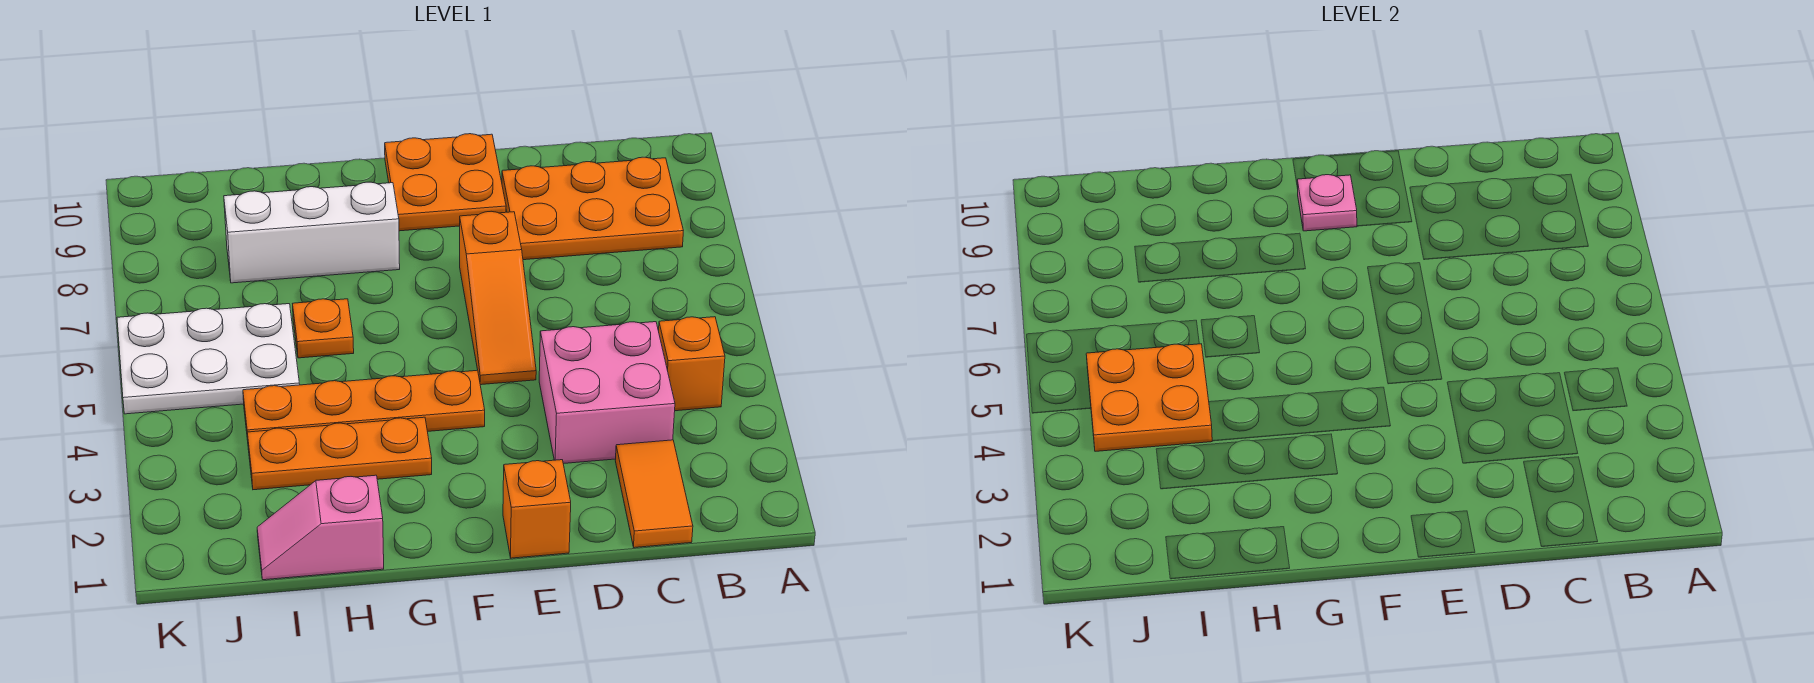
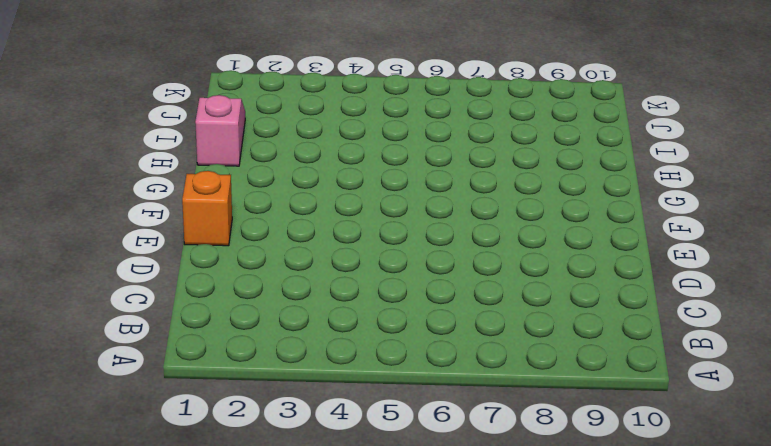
none -> orange 1x1 brick [659,317,725,411]
none -> orange 2x3 plate [502,157,683,260]
none -> orange 1x2 tile [615,440,693,548]

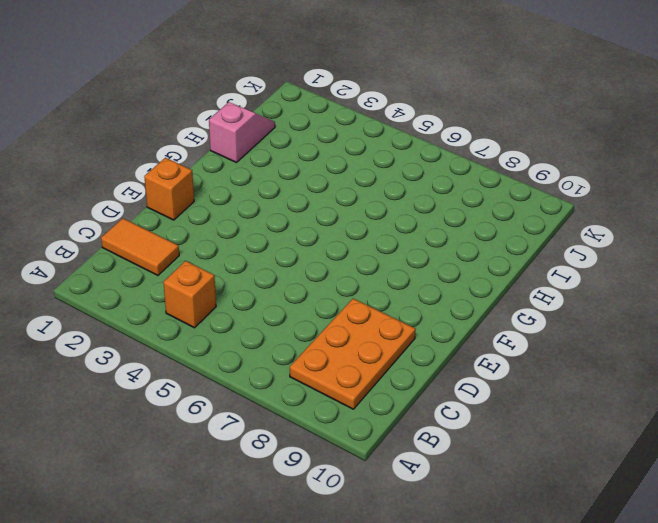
none -> pink 2x2 brick [539,322,675,464]
none -> orange 1x3 slope [460,211,536,385]
none -> orange 2x2 plate [385,134,506,231]

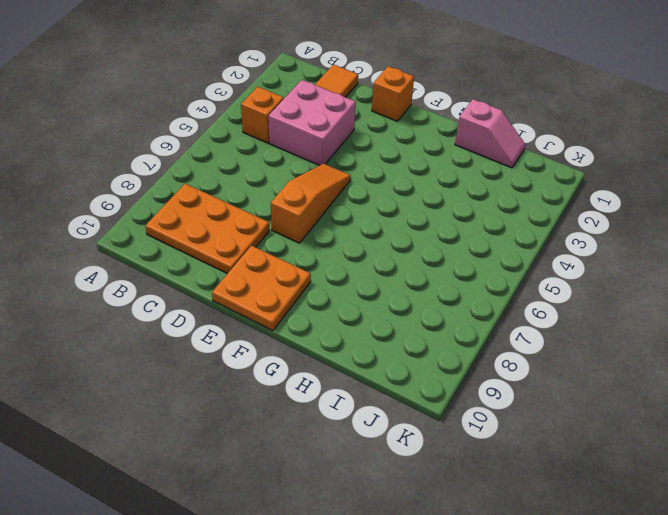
none -> orange 1x4 plate [243,370,485,440]
none -> orange 1x3 plate [247,417,432,490]
none -> white 1x3 brick [224,182,400,283]

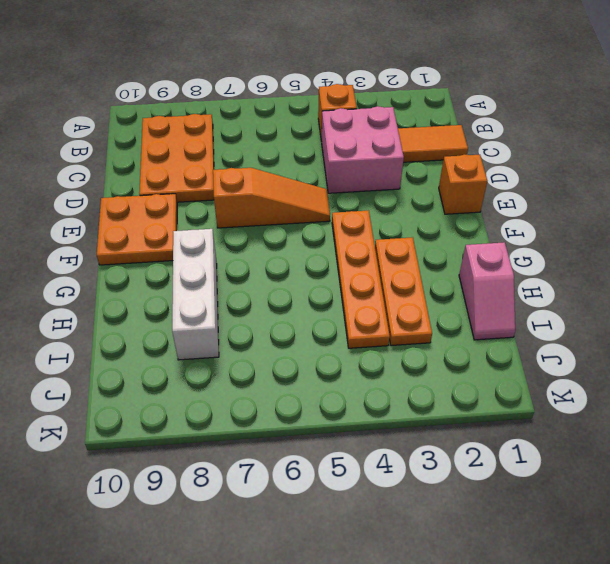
none -> orange 1x1 plate [293,299,354,358]
none -> white 2x3 plate [117,304,300,414]
none -> pink 1x1 plate [1297,175,1357,231]

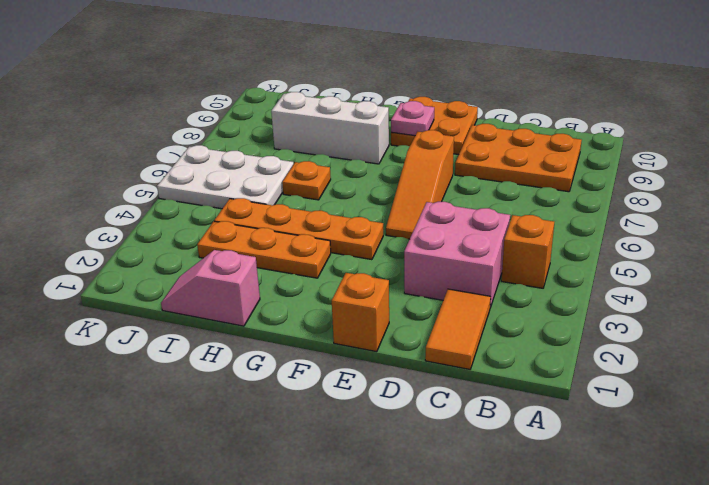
none -> orange 2x2 plate [1086,344,1212,451]

